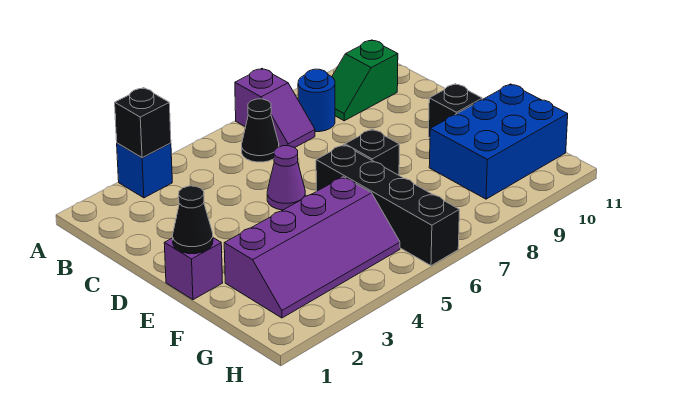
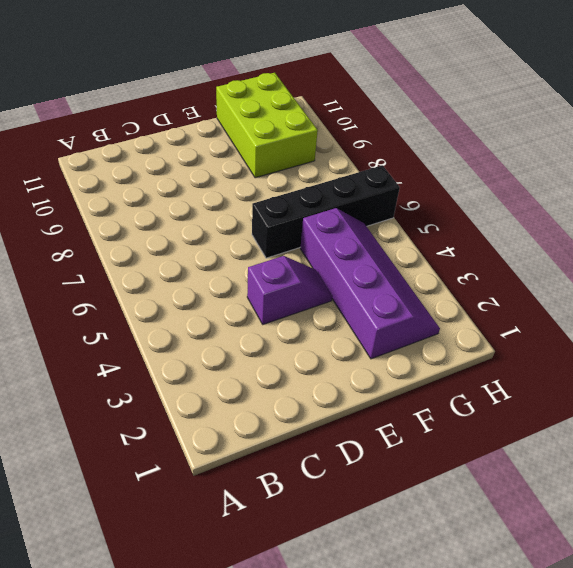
purple 1x2 slope [247,256,332,324] -> purple 1x2 slope moved to [235,69,315,148]
lime 2x3 brick [216,73,318,178] -> blue 2x3 brick [429,84,568,199]
none -> blue 1x1 brick [117,143,172,198]
none -> black 1x1 cone [242,99,279,162]
none -> blue 1x1 round brick [298,69,335,132]

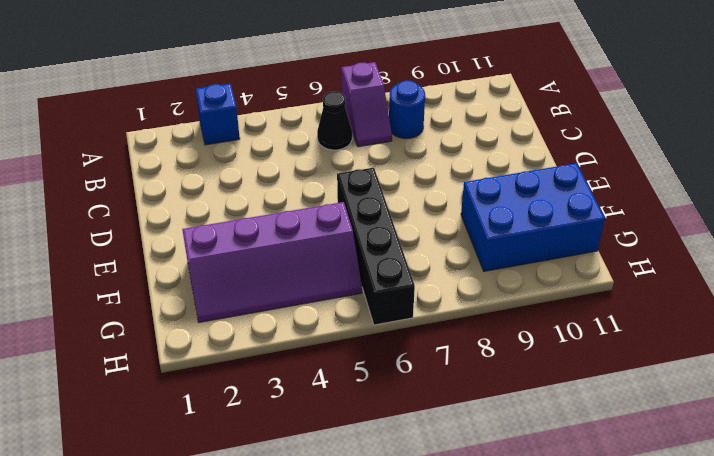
none -> green 1x2 slope [332,40,398,121]
none -> purple 1x1 cone [267,146,305,210]
none -> purple 1x1 brick [164,238,223,300]

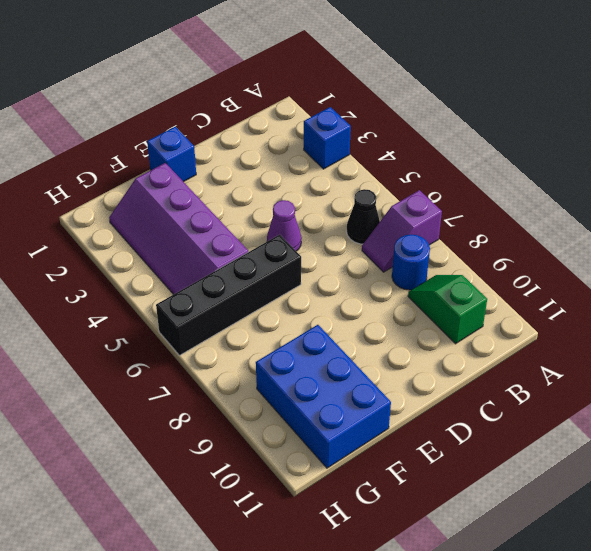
blue 1x1 brick [147,127,196,182] -> purple 1x1 brick [164,238,223,300]
none -> black 1x1 brick [345,129,399,175]
none -> black 1x1 brick [429,84,482,138]
none -> black 1x1 brick [115,88,171,158]

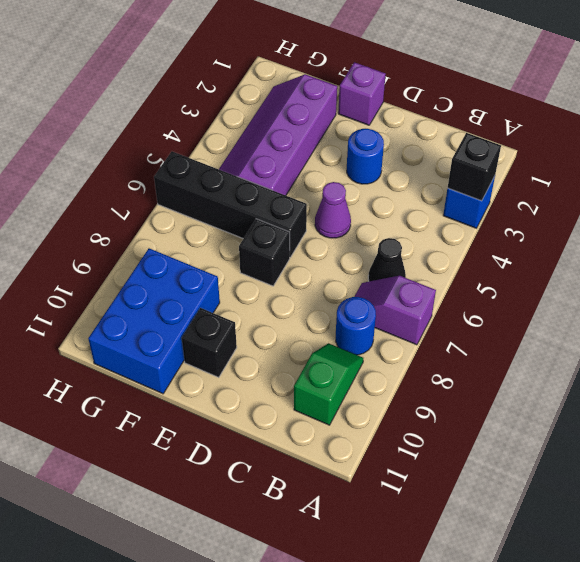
blue 1x1 round brick [347,129,384,184] -> none
none -> black 1x1 cone [173,186,213,254]

